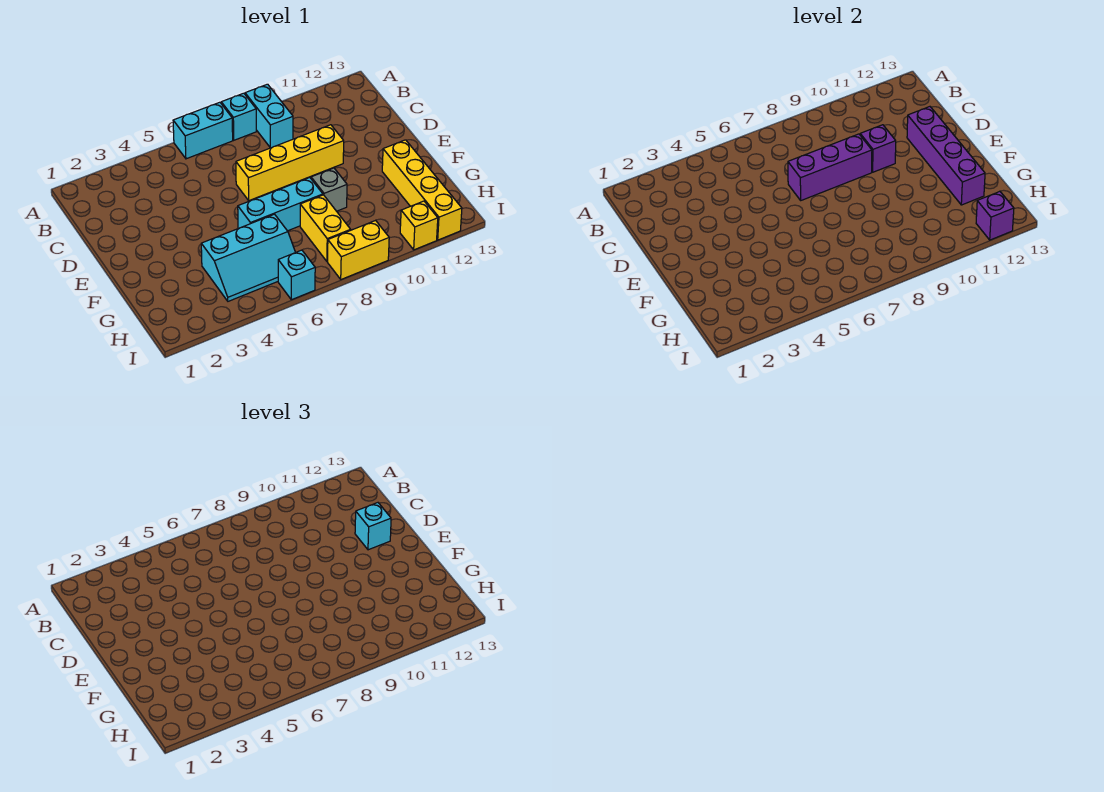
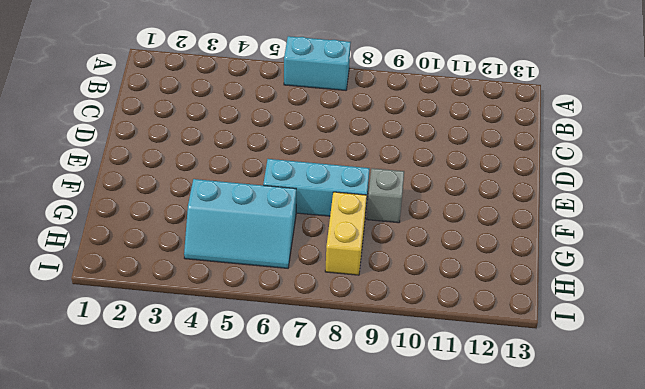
none -> cyan 1x1 brick [221,93,256,140]
none -> cyan 1x2 brick [245,84,293,148]
none -> yellow 1x4 brick [236,125,344,200]

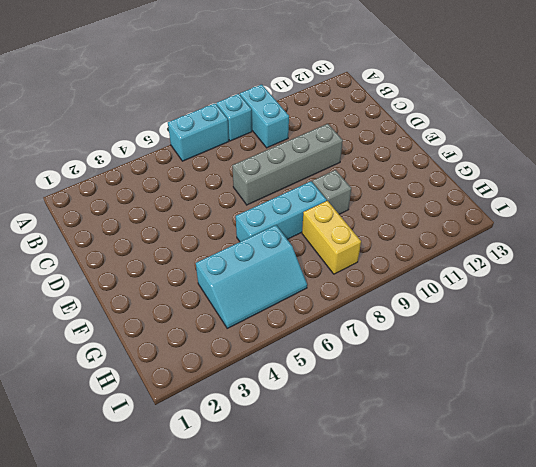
grey 1x4 brick [232,124,343,205] -> yellow 1x4 brick [236,125,344,200]
none -> yellow 1x4 brick [382,140,462,240]
none -> cyan 1x1 brick [278,250,315,300]
none -> yellow 1x2 brick [328,220,389,279]

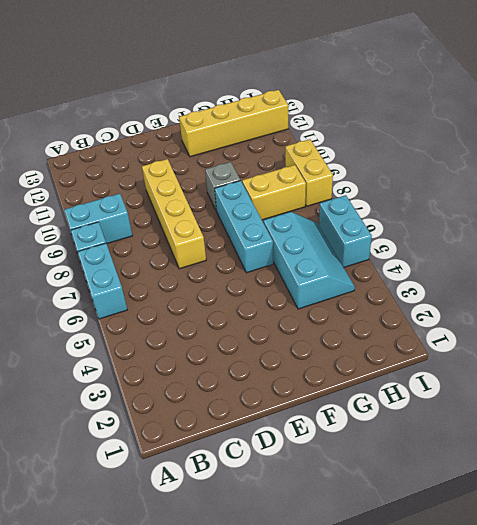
cyan 1x2 brick [319,195,372,267] -> cyan 1x1 brick [278,250,315,300]
none -> yellow 1x1 brick [400,201,438,250]
none -> purple 1x3 brick [788,134,872,200]
none -> purple 1x1 brick [860,125,896,172]

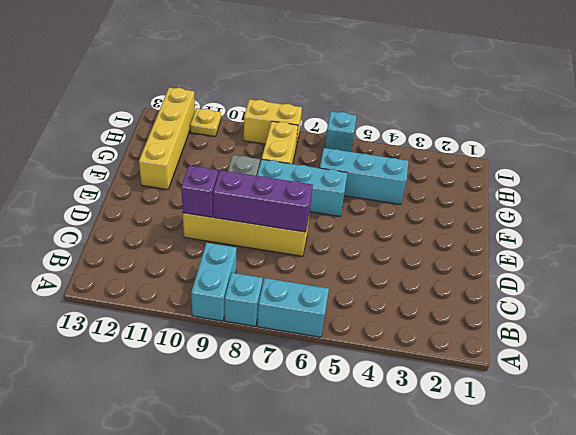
yellow 1x1 plate [190,108,221,136] -> yellow 1x1 brick [400,201,438,250]
none -> purple 1x4 brick [907,107,985,205]
none -> purple 1x1 brick [976,191,1014,240]
none -> cyan 1x1 brick [355,503,391,550]

